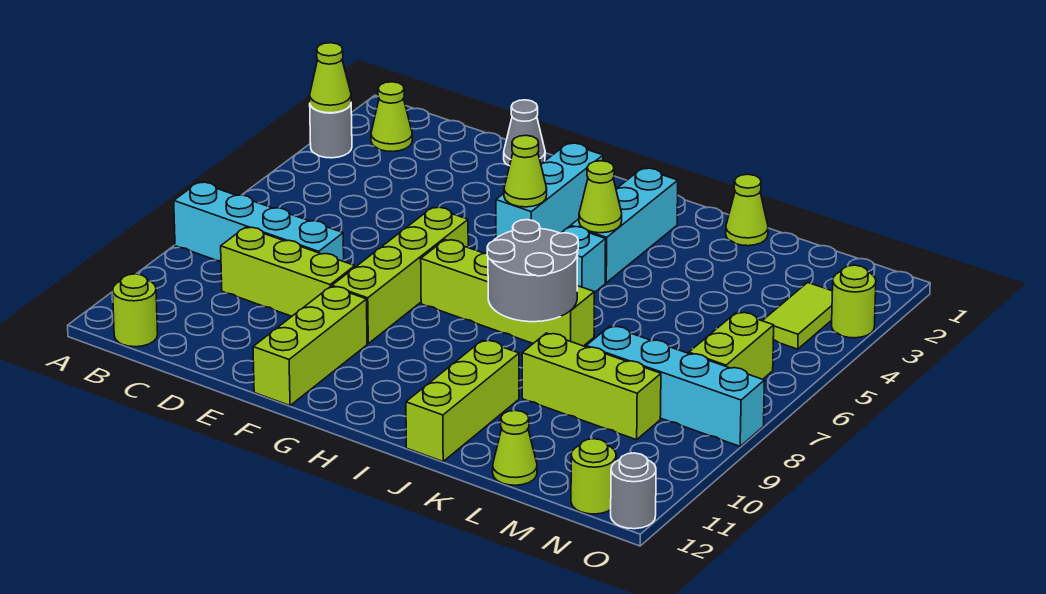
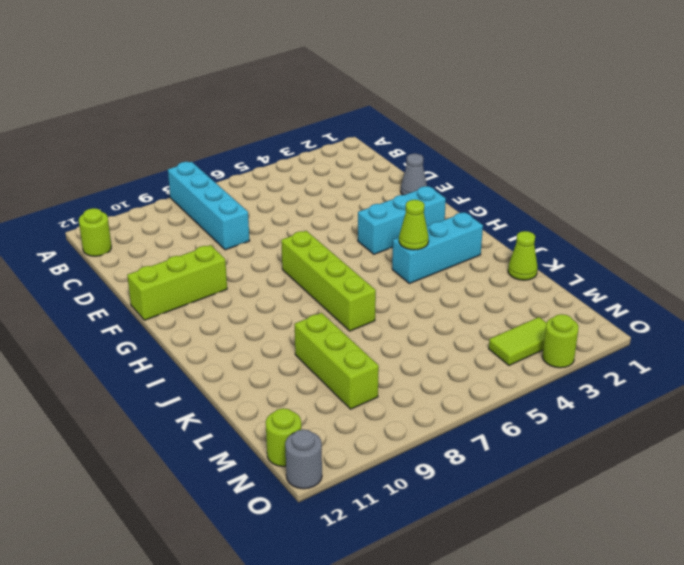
none -> grey 1x1 round brick [310,105,352,158]
none -> lime 1x1 cone [371,82,412,152]
none -> lime 1x3 brick [221,227,355,316]

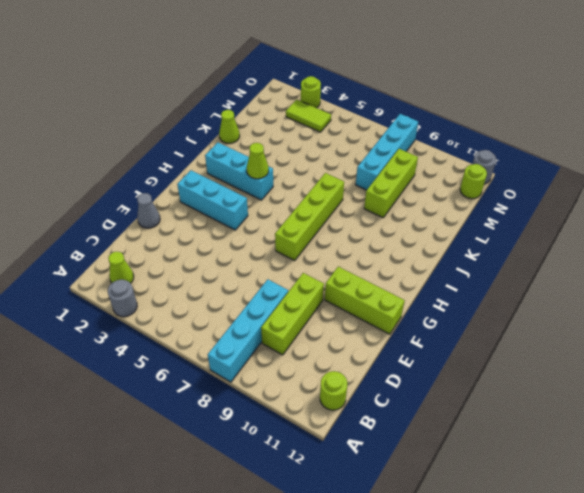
none -> lime 1x4 brick [332,207,468,343]
none -> cyan 1x1 brick [562,226,606,293]
none -> lime 1x3 brick [406,340,519,461]

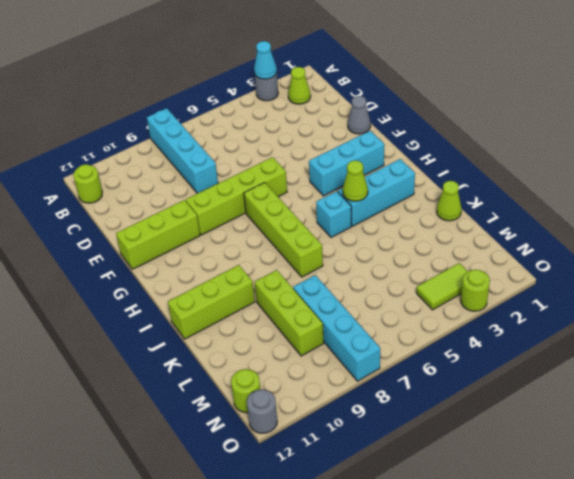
cyan 1x1 cone [254,41,277,79] -> lime 1x1 cone [310,43,351,113]
none -> lime 1x3 brick [221,227,355,316]
none -> lime 1x1 cone [493,410,537,485]
none -> lime 1x2 brick [689,312,774,379]

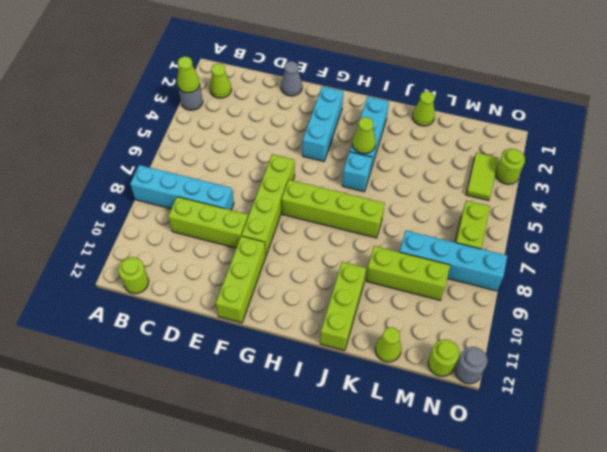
none -> lime 1x1 cone [504,135,547,207]
none -> grey 2x2 round brick [487,220,578,322]

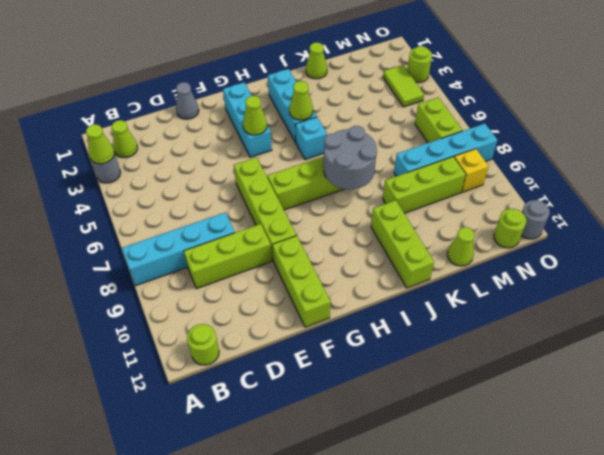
yellow 1x1 brick [454,149,489,192] -> none

